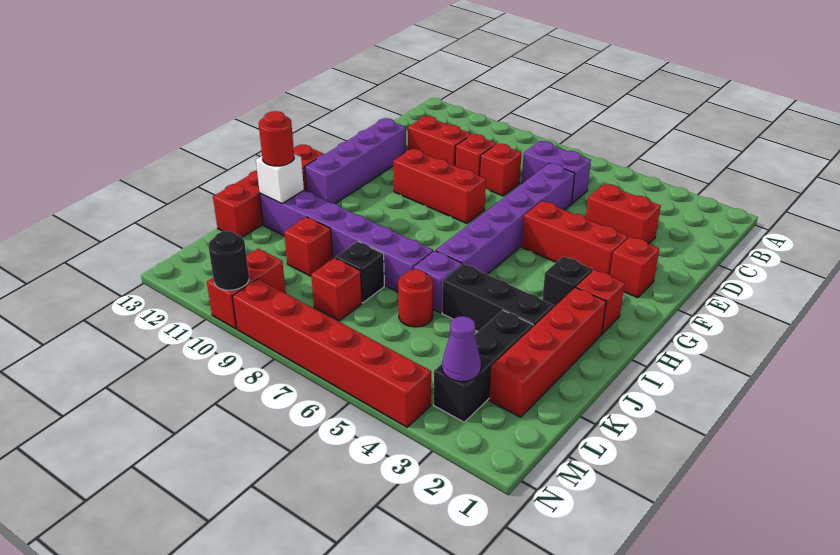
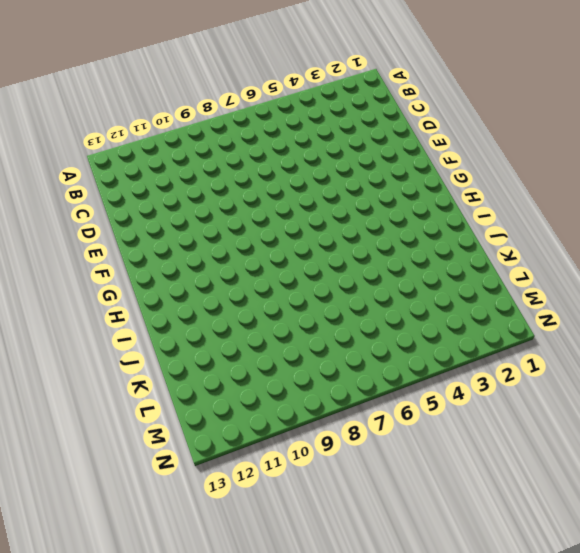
none -> purple 1x2 brick [522,141,591,203]
none -> red 1x2 brick [586,184,661,244]
none -> purple 1x6 brick [436,163,575,274]

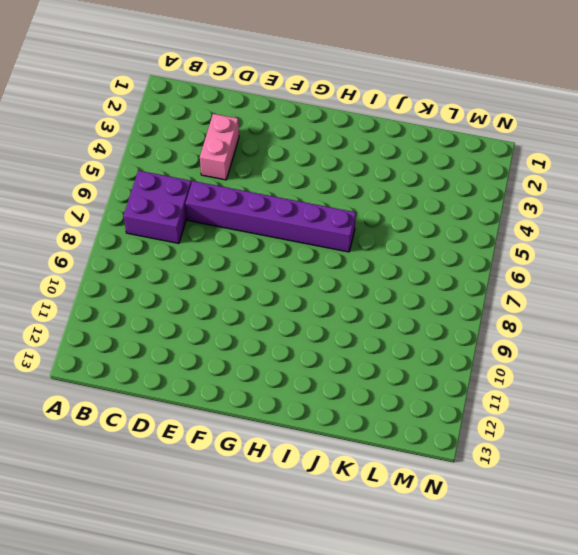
purple 2x2 brick [124,170,191,243] -> purple 1x2 brick [522,141,591,203]
pink 1x2 brick [200,114,239,180] -> red 1x2 brick [586,184,661,244]
none -> red 1x1 brick [480,144,522,196]
none -> red 1x1 brick [455,134,496,176]
none -> red 1x2 brick [408,116,471,166]

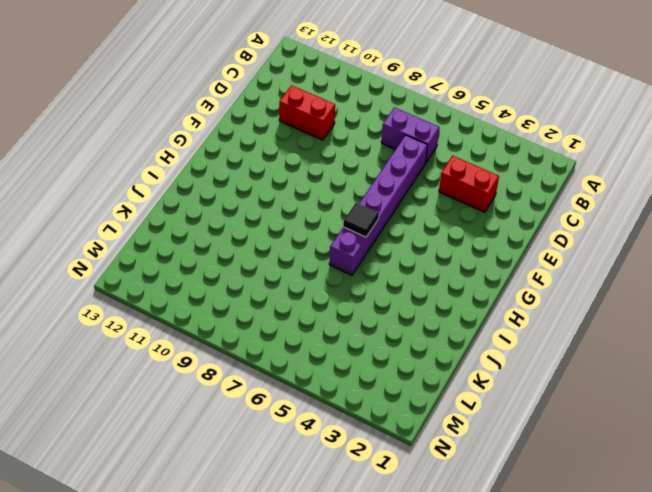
black 1x1 tile [343,202,379,237] -> none
none -> red 1x1 brick [480,144,522,196]
none -> red 1x1 brick [455,134,496,176]
none -> purple 1x4 brick [305,118,406,204]

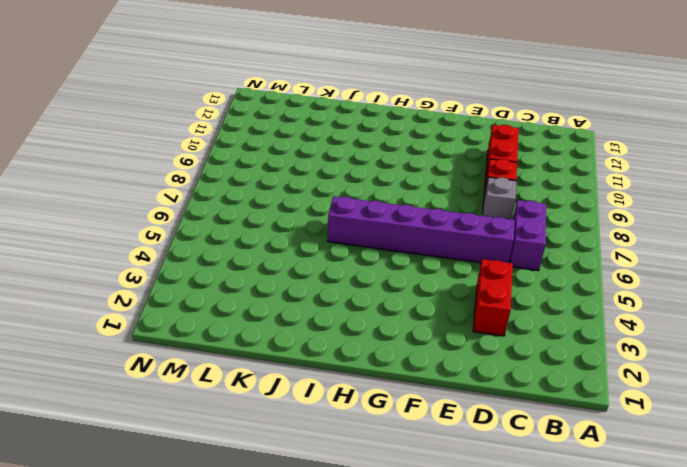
grey 1x1 brick [483,177,516,219] -> red 1x1 brick [480,144,522,196]
none -> purple 1x4 brick [305,118,406,204]
none -> red 1x1 brick [610,237,659,298]
none -> red 1x3 brick [522,201,628,275]

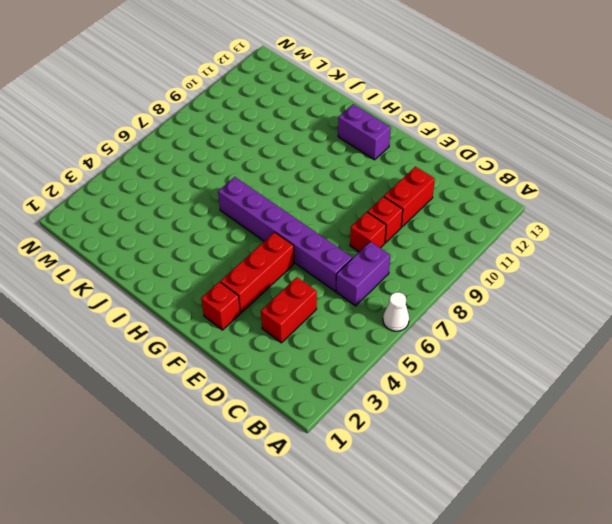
white 1x1 cone [383,292,409,331] -> none
purple 1x2 brick [338,104,391,160] -> purple 1x4 brick [305,118,406,204]
none -> red 1x3 brick [393,149,486,223]
none -> red 1x1 brick [576,270,625,334]
none -> black 1x1 brick [542,256,593,307]

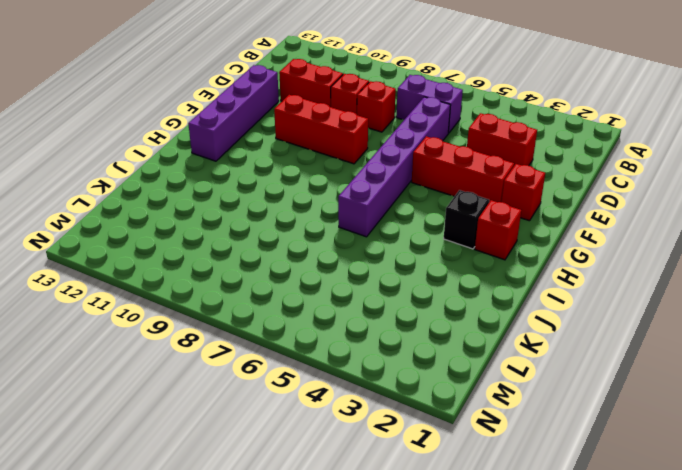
none -> red 1x4 brick [213,145,324,237]
none -> red 1x4 brick [489,288,606,417]
none -> black 1x3 brick [442,264,554,331]

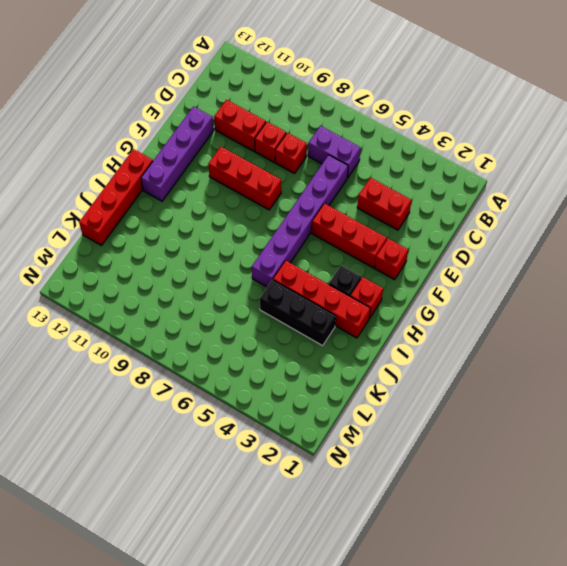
red 1x4 brick [273,260,371,338] -> red 1x4 brick turned to [489,288,606,417]
none -> purple 1x1 brick [414,251,462,313]
none -> purple 1x6 brick [260,190,433,292]
none -> black 1x3 brick [434,310,533,422]

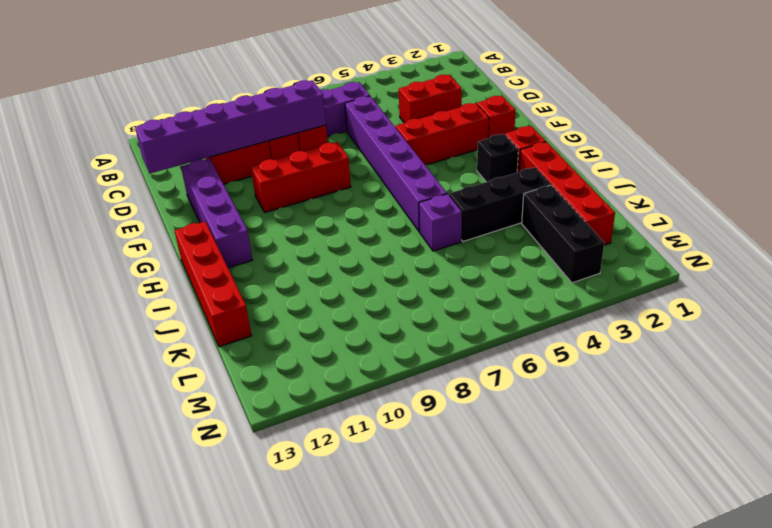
purple 1x6 brick [135,80,326,173] -> purple 1x6 brick moved to [260,190,433,292]
none -> red 1x1 round brick [398,269,433,327]
none -> black 1x1 brick [336,242,384,303]
none -> red 1x1 brick [284,217,333,276]

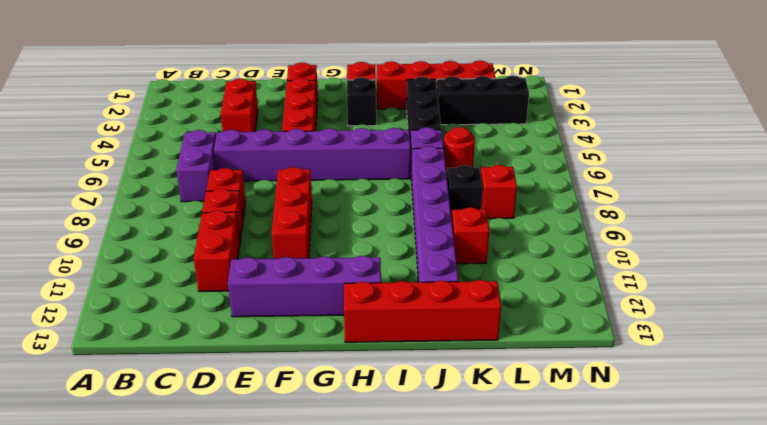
none -> red 1x2 brick [207,248,286,329]
none -> red 1x6 brick [232,279,431,427]
none -> white 1x1 brick [256,154,304,204]

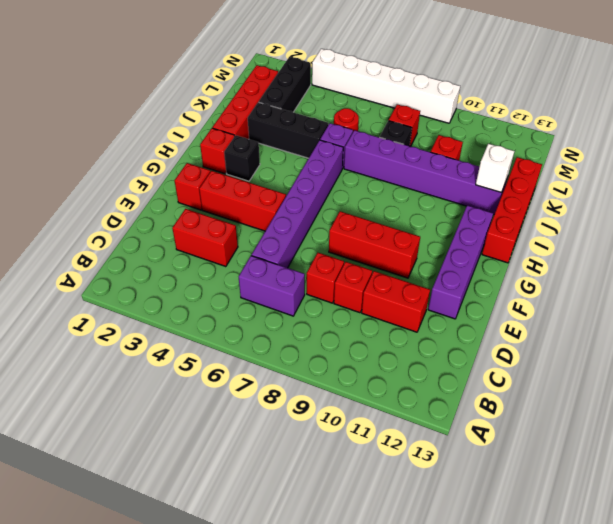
white 1x6 brick [312,49,460,123] -> red 1x6 brick [232,279,431,427]
none -> red 1x2 brick [207,248,286,329]
none -> purple 1x1 cone [442,316,481,382]
none -> black 1x1 round brick [208,231,249,290]

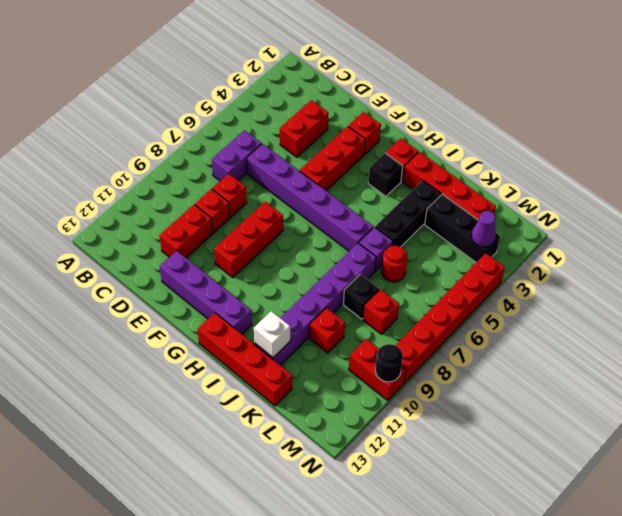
none -> red 1x1 round brick [259,111,294,166]

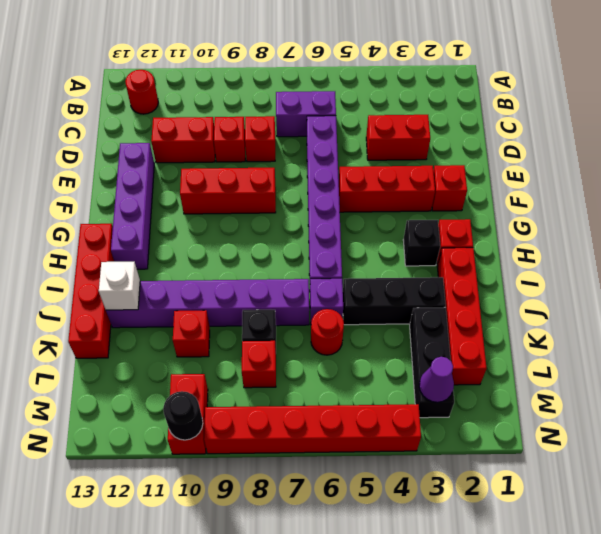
red 1x1 round brick [125,70,158,114] -> red 1x1 round brick moved to [259,111,294,166]

